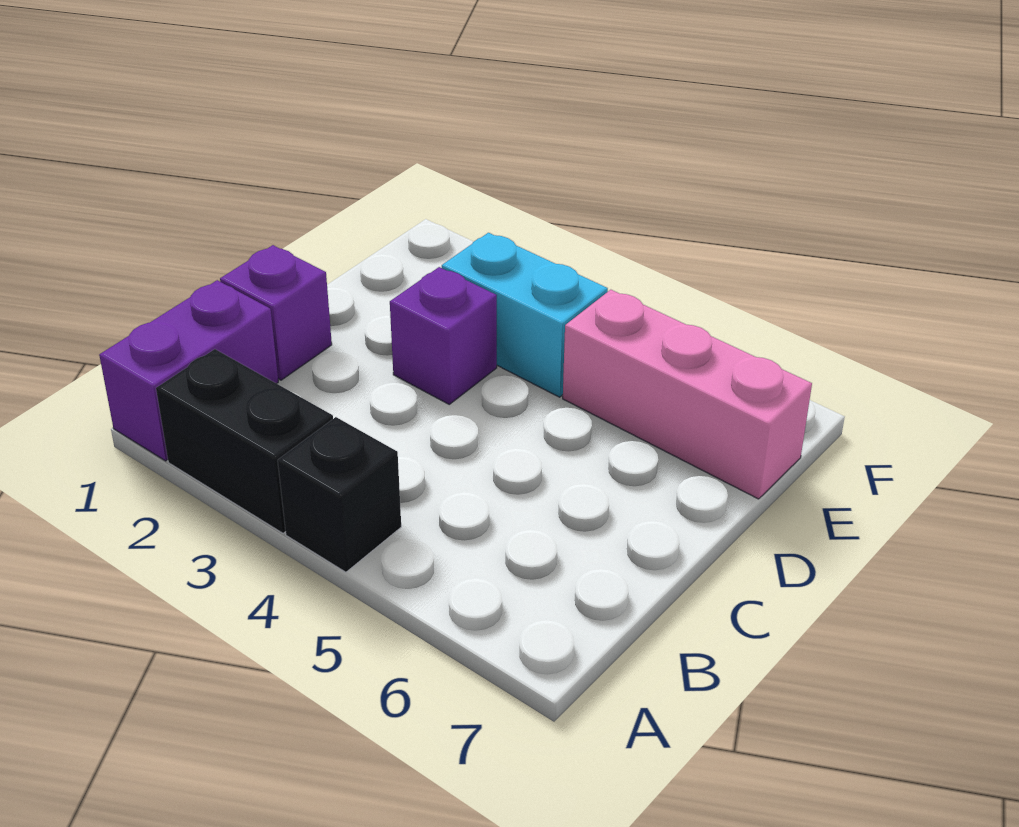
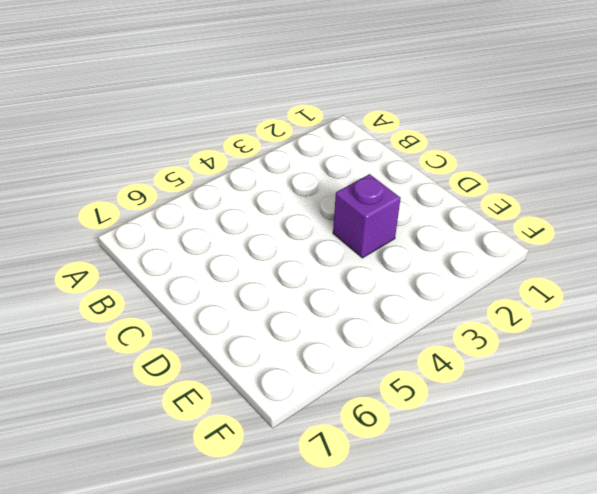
none -> purple 1x2 brick [99,280,278,461]
none -> black 1x2 brick [156,349,333,533]

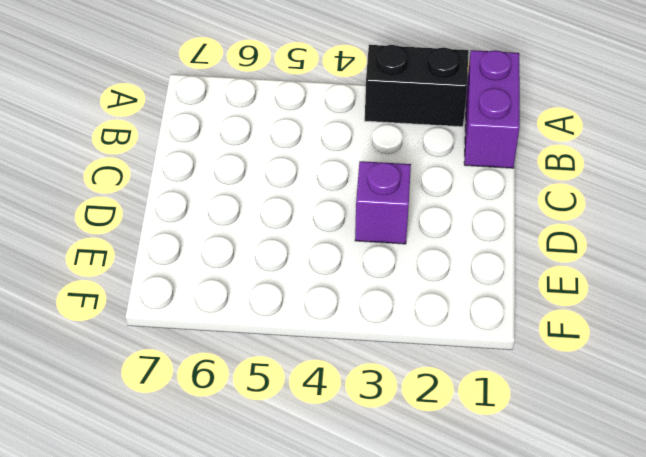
none -> black 1x1 brick [278,417,401,572]
none -> purple 1x1 brick [220,245,332,380]

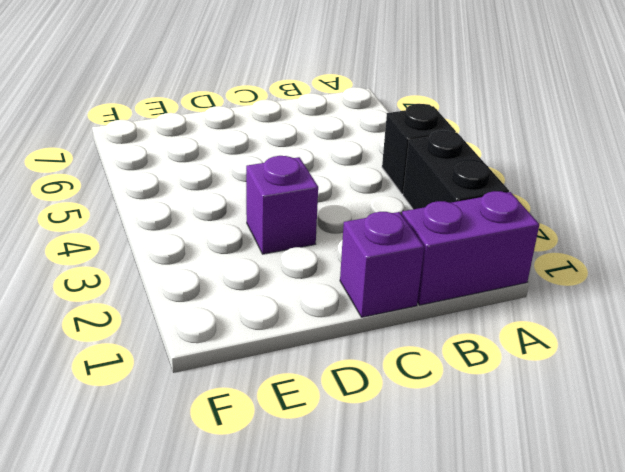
none -> cyan 1x2 brick [442,233,608,397]
none -> pink 1x3 brick [563,290,812,499]

